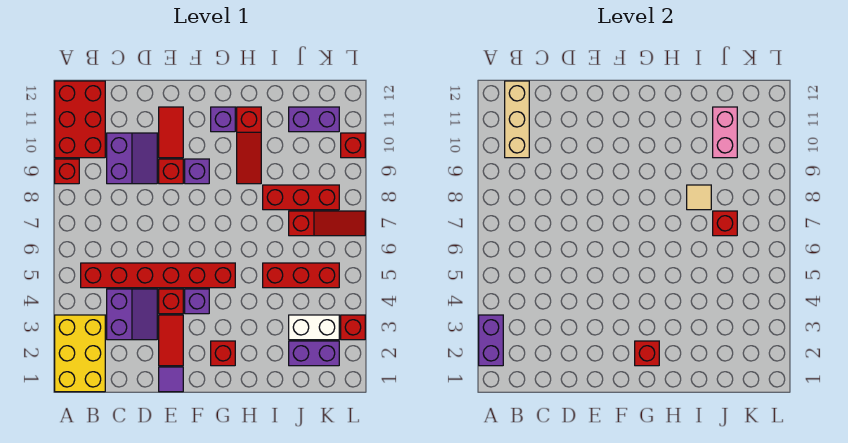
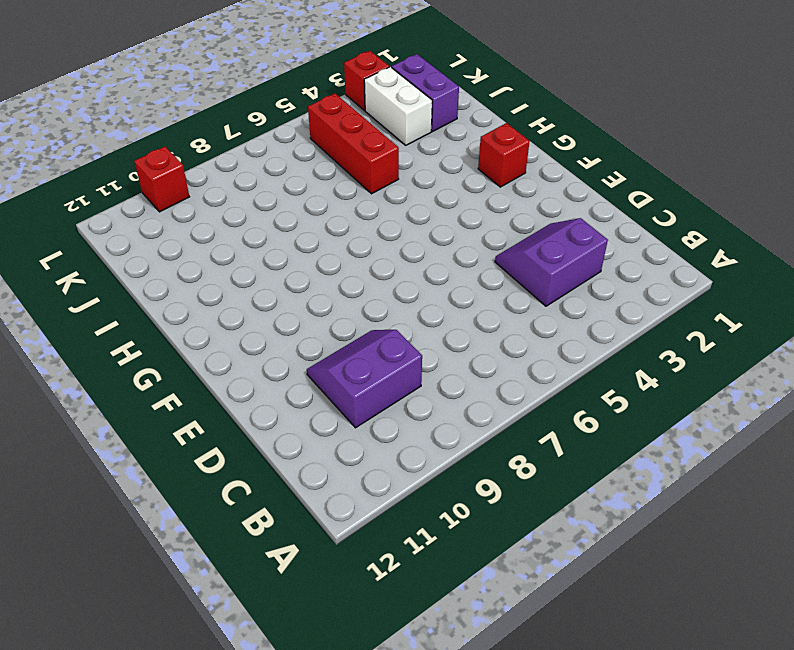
none -> yellow 2x3 brick [55,315,105,392]
none -> red 1x1 brick [55,159,79,184]
none -> red 2x3 brick [55,81,105,158]
none -> red 1x6 brick [81,263,235,288]

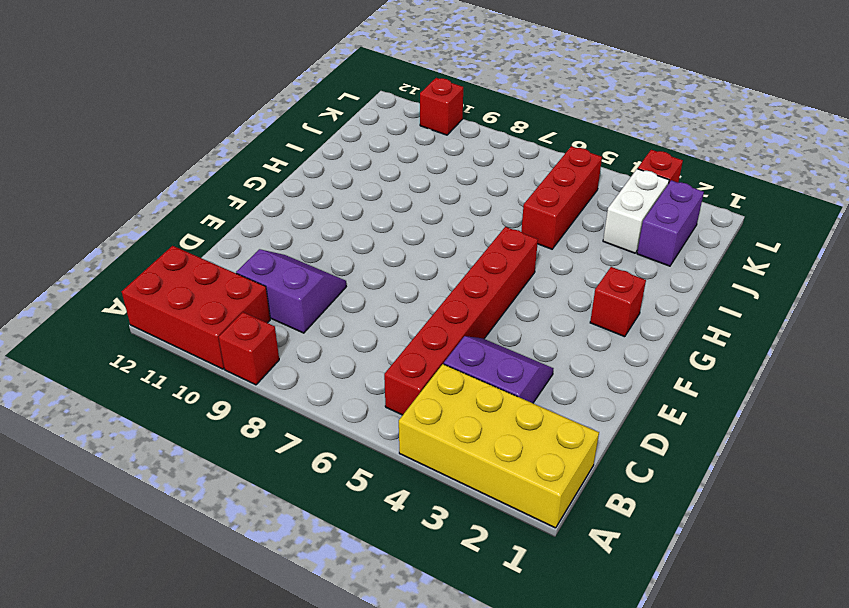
yellow 2x4 brick [399,364,599,528] -> yellow 2x3 brick [55,315,105,392]
none -> purple 1x1 tile [159,367,183,392]
none -> red 1x2 tile [159,315,183,366]
none -> red 1x1 brick [159,289,183,314]
none -> red 1x1 brick [159,159,183,184]

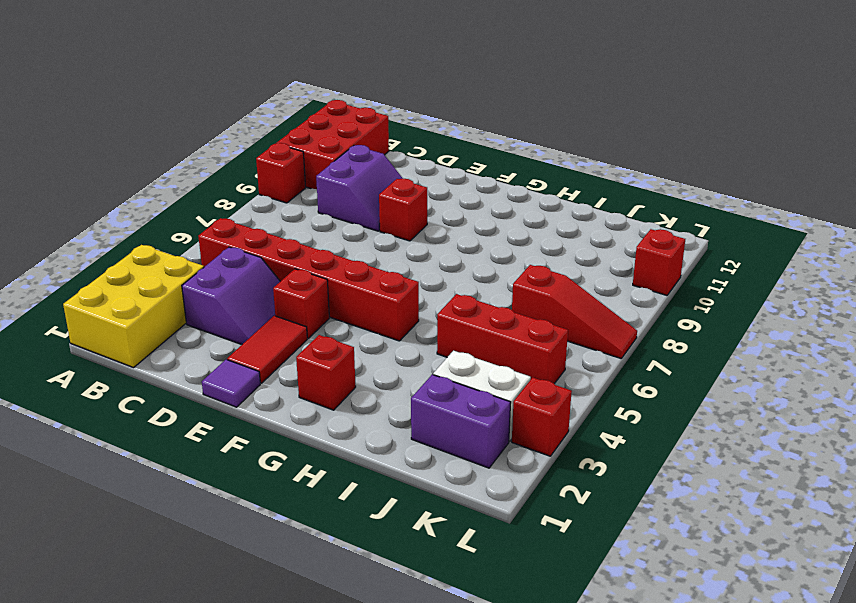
none -> red 1x2 tile [159,107,183,158]
none -> purple 1x1 brick [185,289,209,314]
none -> purple 1x1 brick [185,159,209,184]
none -> purple 1x1 brick [211,107,235,132]

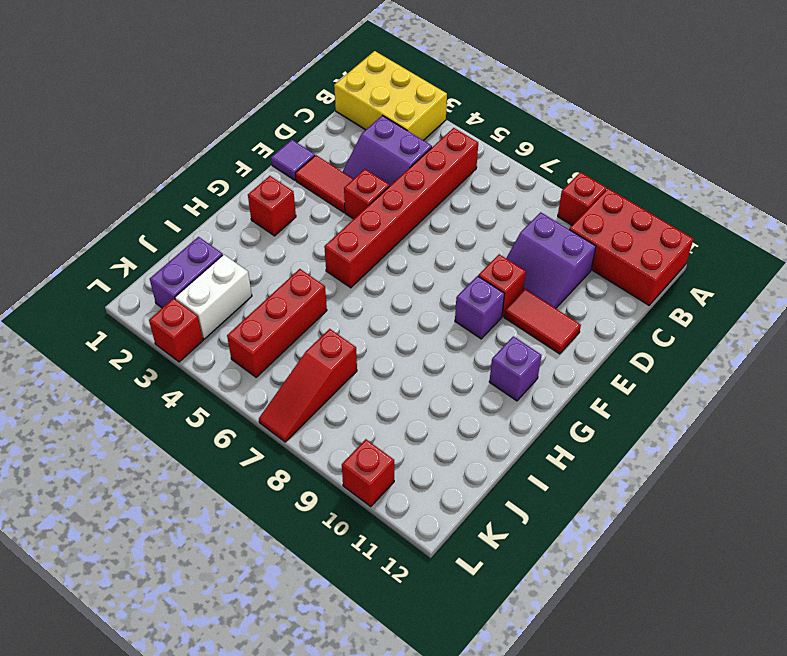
none -> purple 1x1 brick [185,289,209,314]
none -> red 1x3 slope [237,107,261,184]
none -> red 1x3 brick [263,185,339,210]
none -> purple 1x2 brick [289,107,339,132]

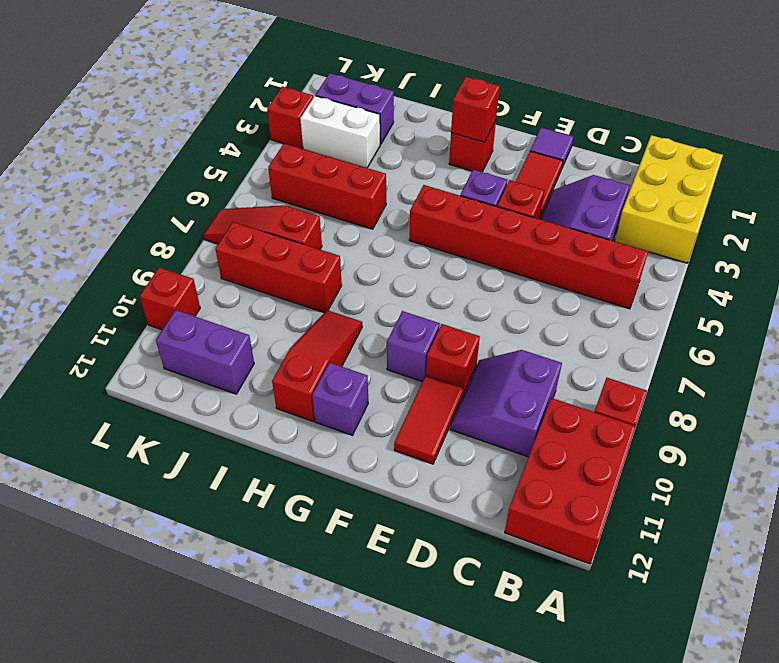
none -> purple 1x2 brick [479,315,503,366]
none -> tan 1x3 brick [505,81,529,158]
none -> tan 1x1 tile [687,185,711,210]
none -> red 1x1 brick [713,211,737,236]

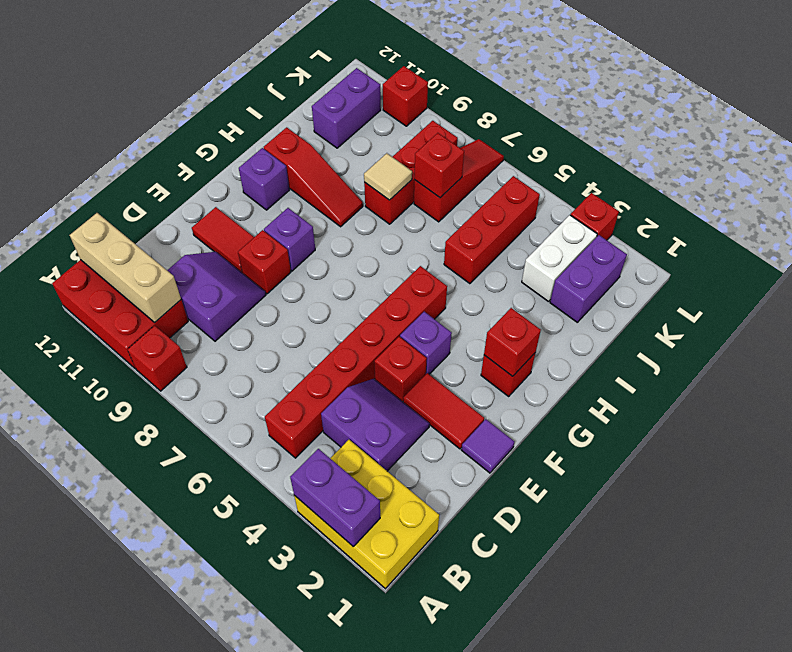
none -> pink 1x2 brick [713,107,737,158]

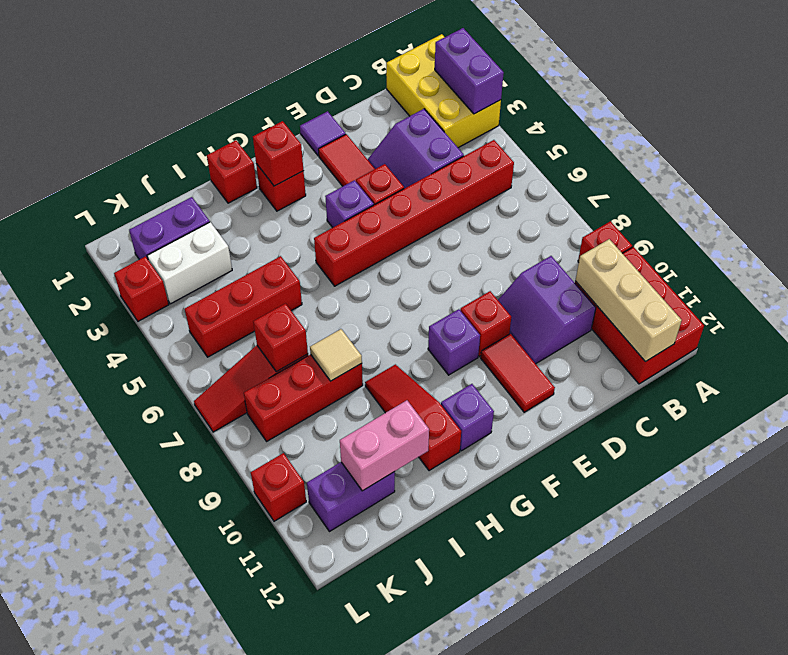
red 1x1 brick [207,140,257,203] -> none
pink 1x2 brick [340,400,429,491] -> pink 1x2 brick turned to [713,107,737,158]

